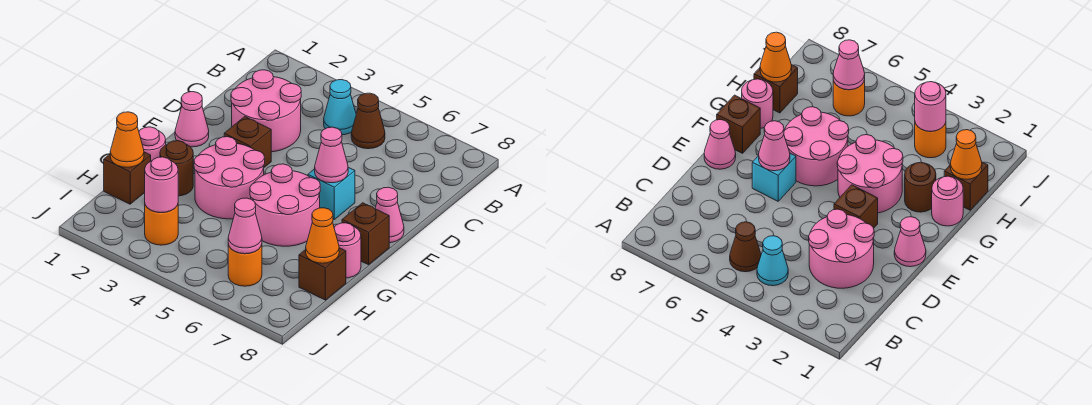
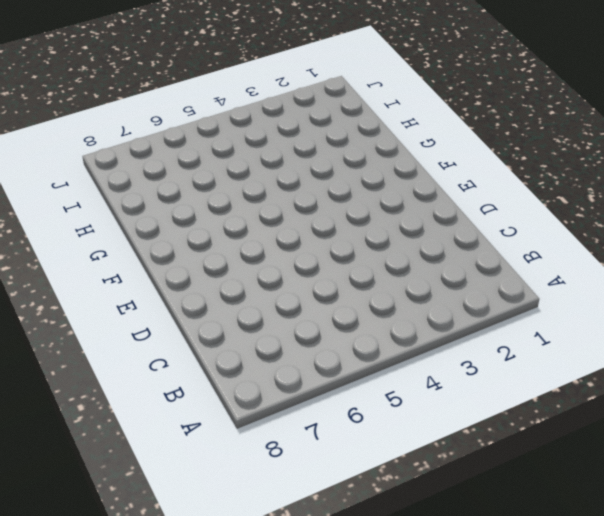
none -> cyan 1x1 cone [324,80,356,135]
none -> brown 1x1 cone [351,93,385,149]
none -> pink 2x2 round brick [231,70,301,152]

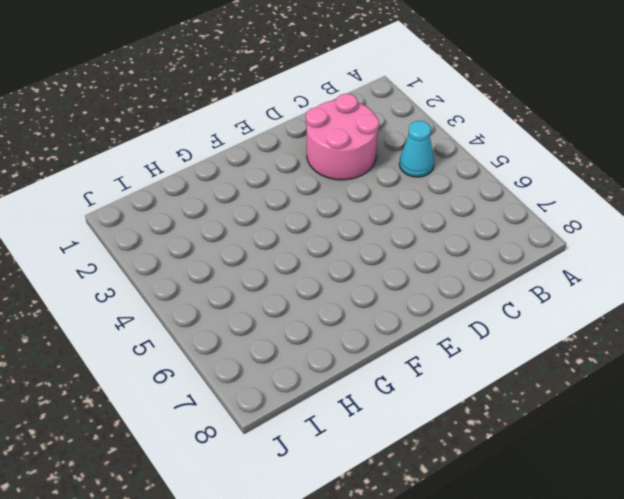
none -> brown 1x1 cone [351,93,385,149]
none -> pink 1x1 cone [175,92,209,147]
none -> brown 1x1 brick [224,117,271,167]

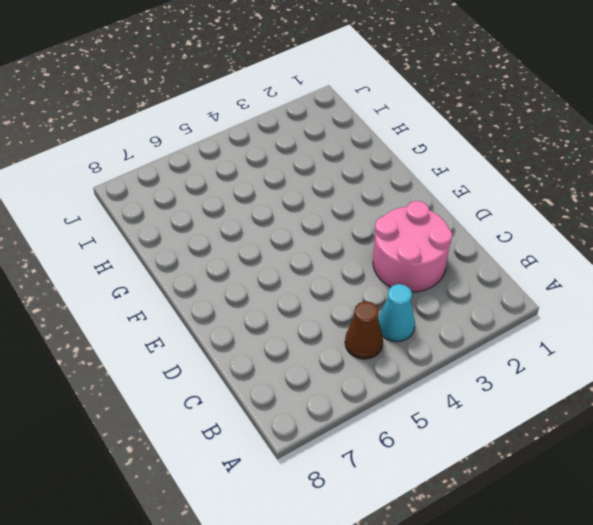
none -> pink 1x1 cone [175,92,209,147]
none -> brown 1x1 brick [224,117,271,167]
none -> cyan 1x1 brick [308,167,355,219]

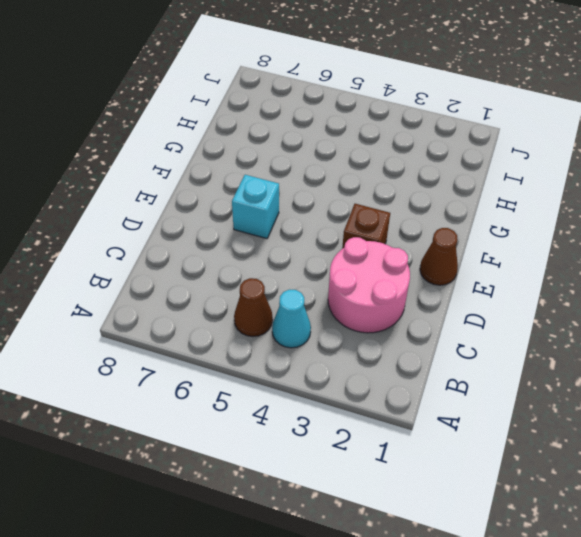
brown 1x1 cone [420,228,458,285] -> pink 1x1 cone [175,92,209,147]
none -> pink 1x1 cone [375,187,404,243]
none -> pink 2x2 round brick [194,137,265,219]
none -> pink 2x2 round brick [250,164,320,246]

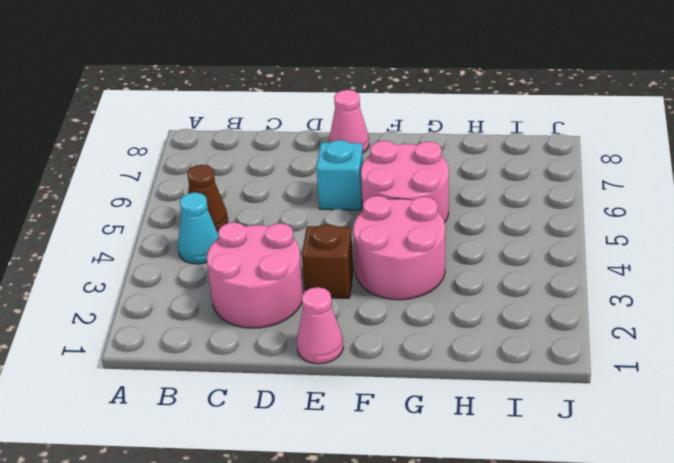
none -> brown 1x1 brick [342,203,389,265]
none -> pink 1x1 round brick [139,127,166,161]
none -> brown 1x1 round brick [160,141,193,196]

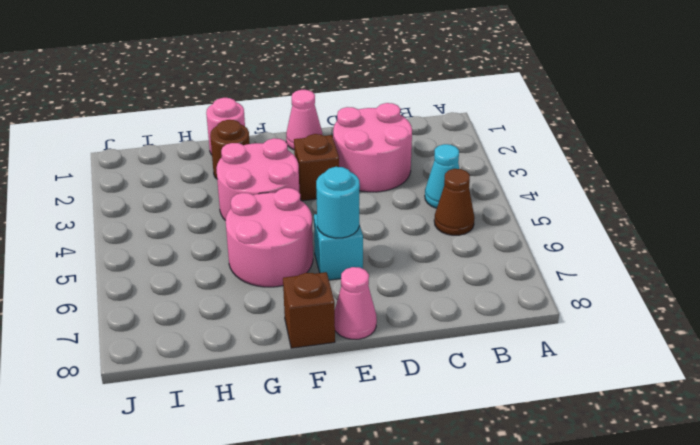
cyan 1x1 round brick [316,167,360,238] -> pink 1x1 cone [315,127,348,183]
none -> pink 1x1 round brick [334,223,361,278]
none -> brown 1x1 brick [104,152,151,204]
none -> brown 1x1 brick [299,248,346,300]

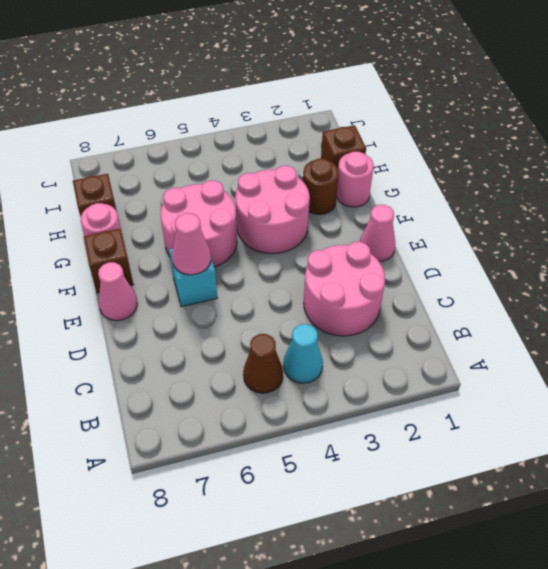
none -> brown 1x1 brick [224,117,271,167]
none -> orange 1x1 round brick [145,205,178,245]
none -> orange 1x1 round brick [228,244,262,286]

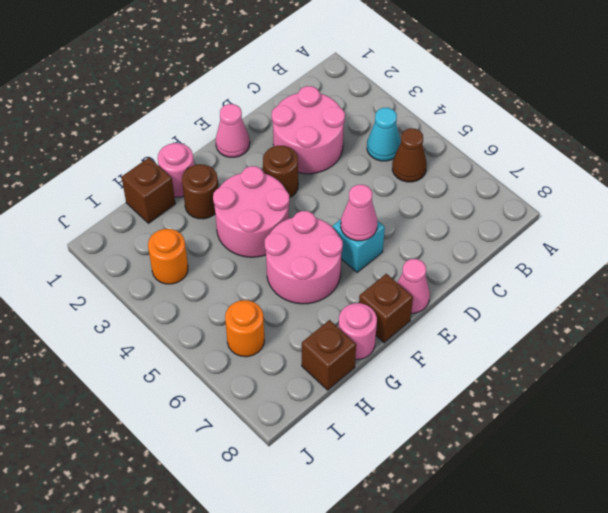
brown 1x1 round brick [263,146,298,198] -> brown 1x1 brick [224,117,271,167]
none -> orange 1x1 cone [110,112,144,167]
none -> orange 1x1 cone [306,208,339,263]
none -> pink 1x1 round brick [145,157,178,213]

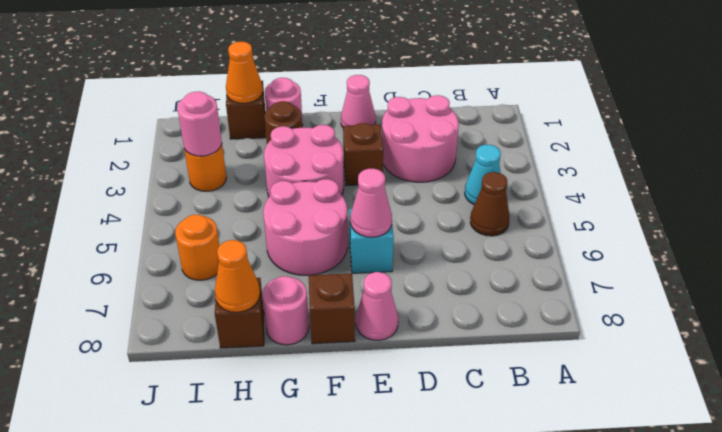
none -> pink 1x1 cone [228,198,262,254]

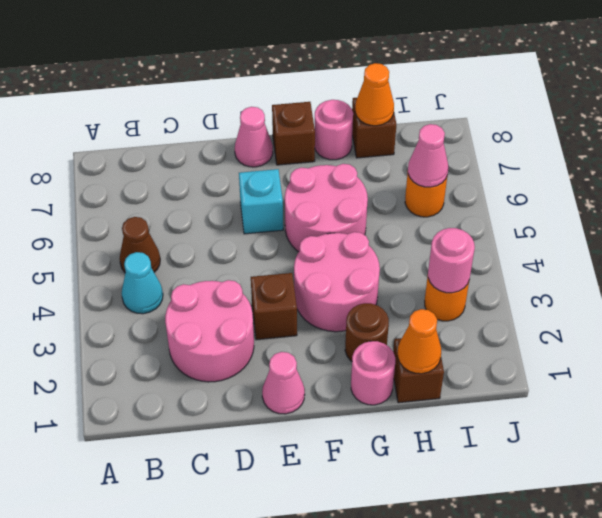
none -> pink 1x1 cone [315,127,348,183]

